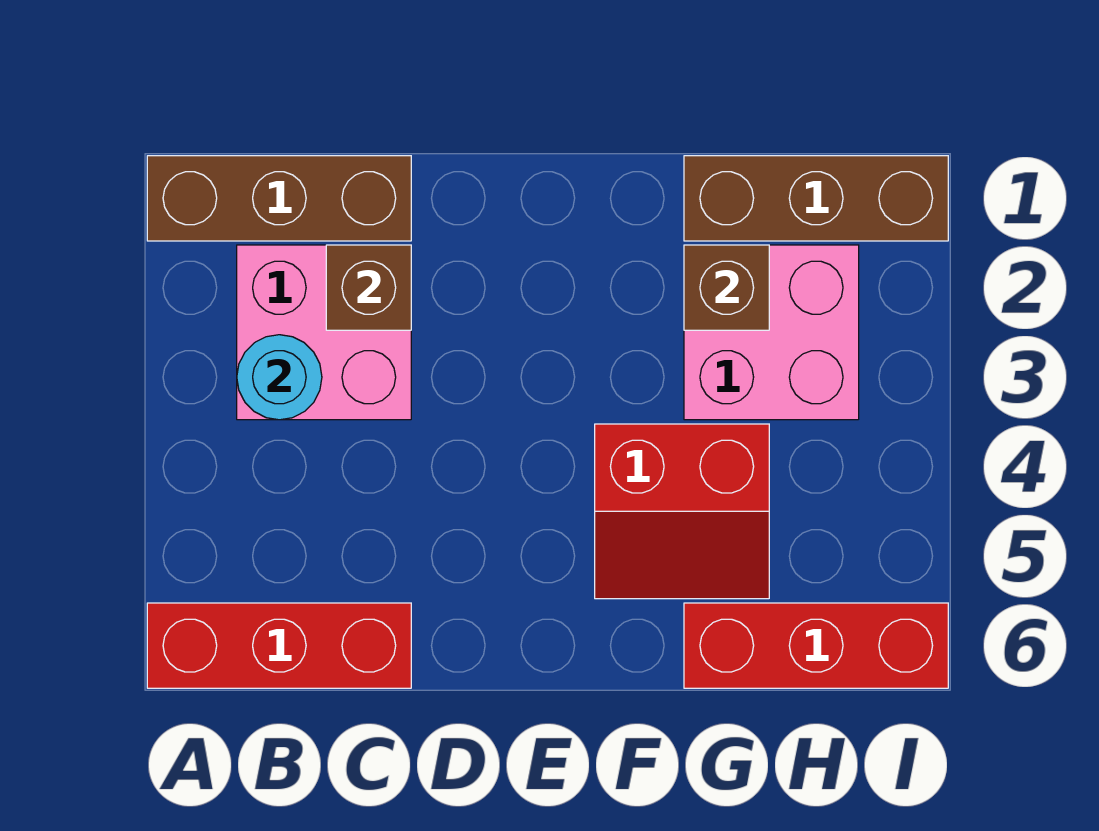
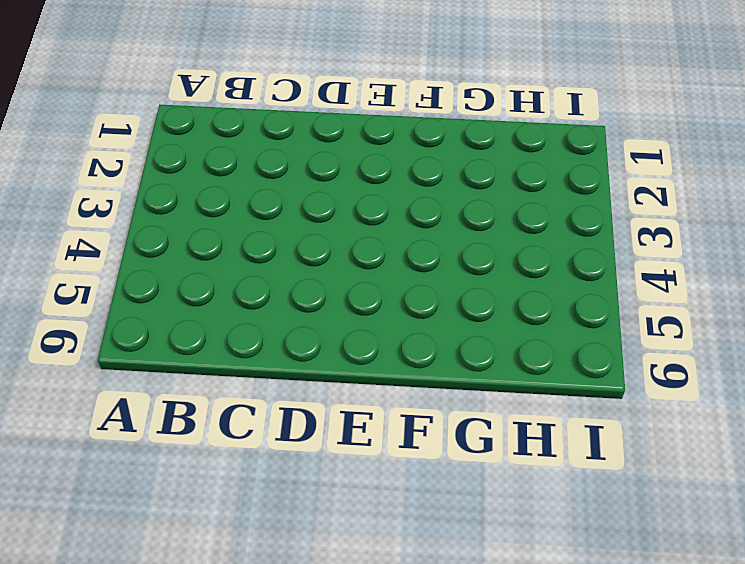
none -> brown 1x3 brick [147,156,411,241]
none -> red 1x3 brick [147,603,411,688]

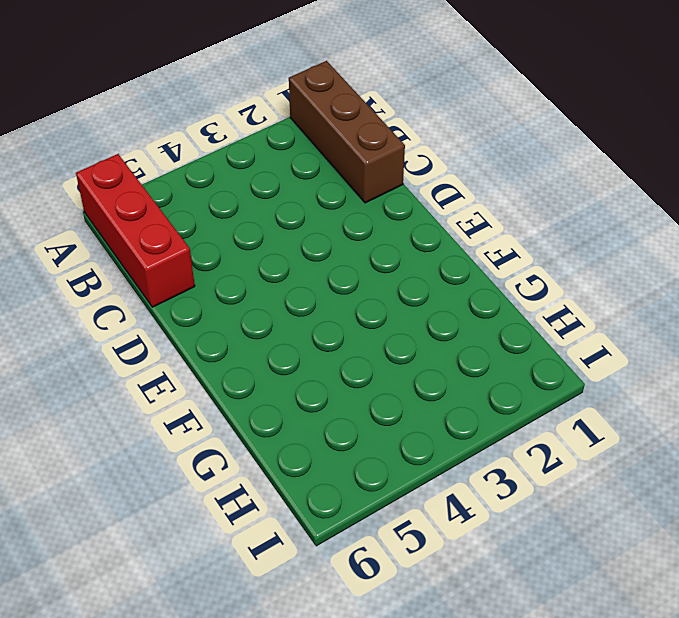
none -> pink 2x2 brick [237,245,411,420]
none -> red 2x2 slope [595,424,769,599]

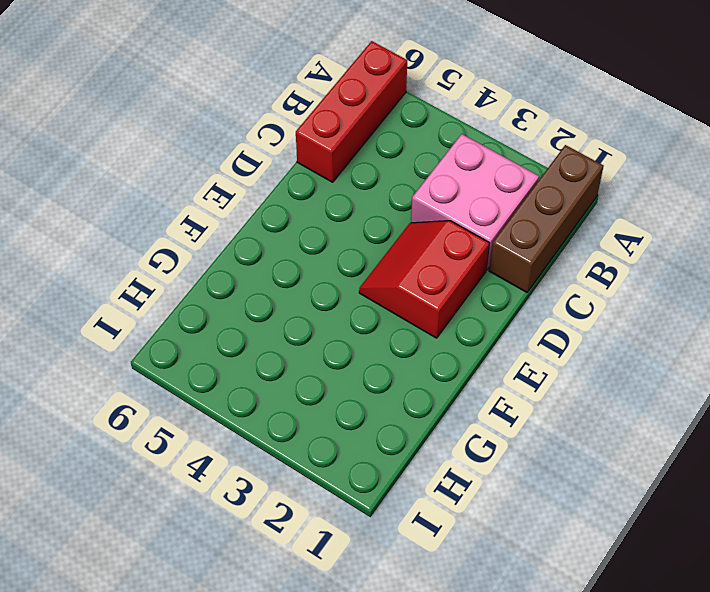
red 2x2 slope [359,221,489,338] -> red 2x2 slope moved to [595,424,769,599]
none -> brown 1x3 brick [684,156,948,241]
none -> pink 2x2 brick [684,245,859,420]

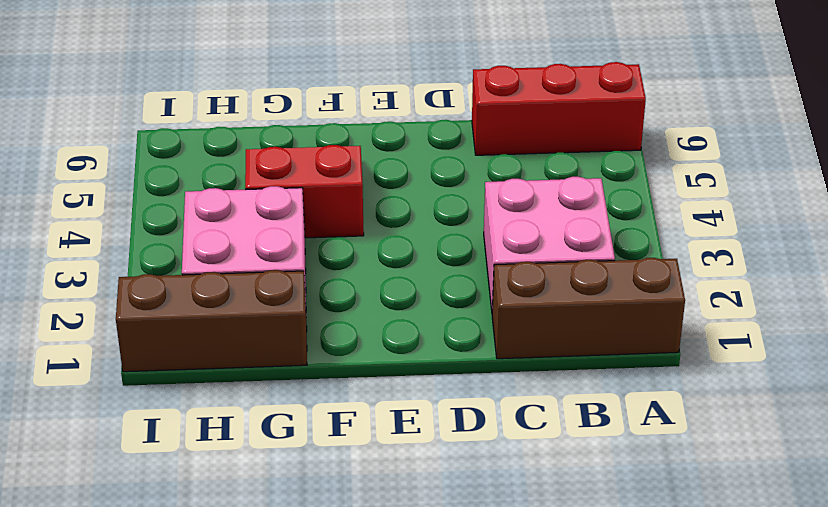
none -> red 1x3 brick [684,603,948,688]
none -> cyan 1x1 round brick [237,335,322,420]

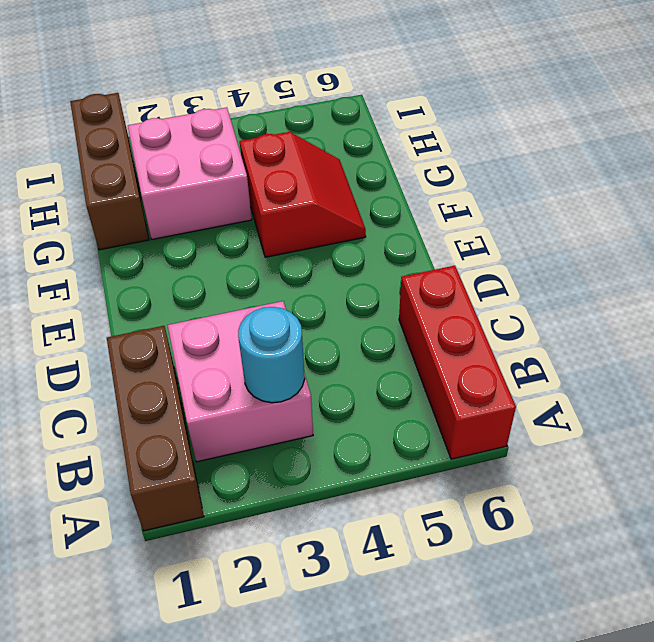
none -> red 1x3 brick [684,603,948,688]
none -> brown 1x1 brick [326,245,411,330]

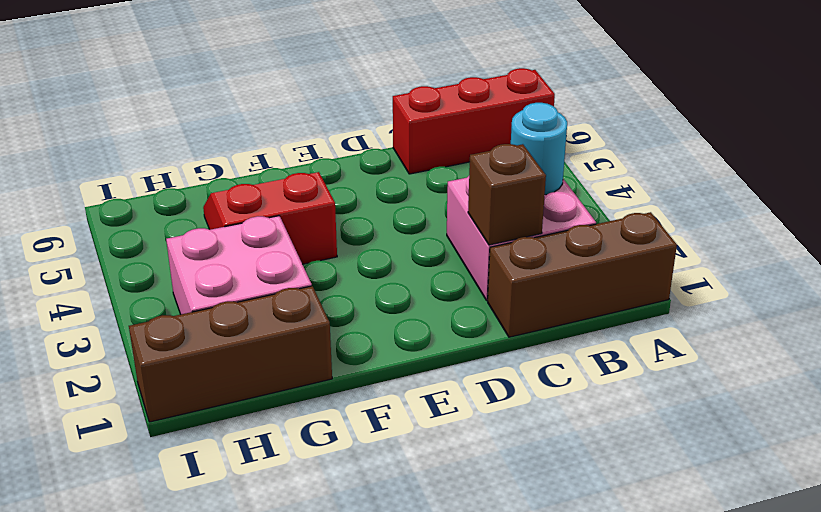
none -> red 1x3 brick [684,603,948,688]
none -> brown 1x1 brick [684,245,769,330]

